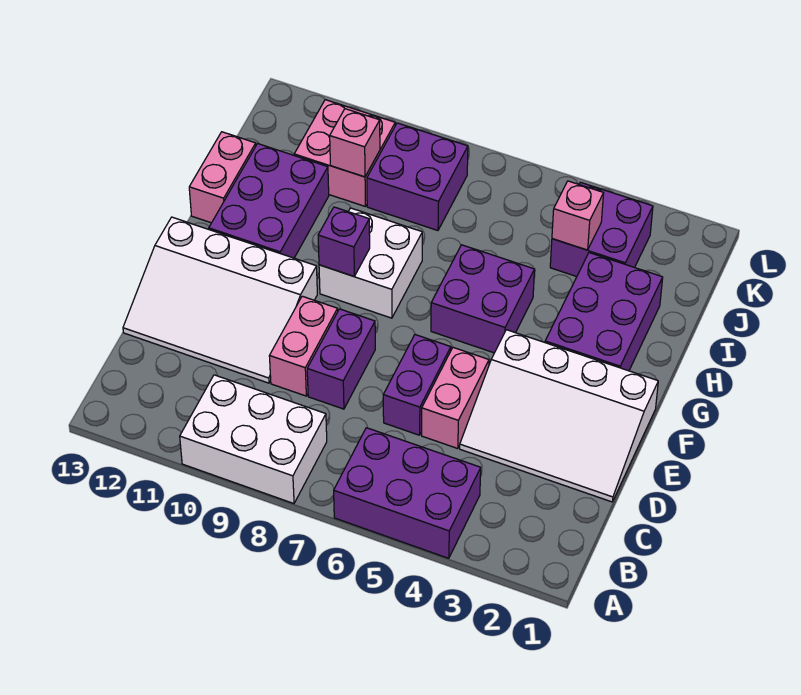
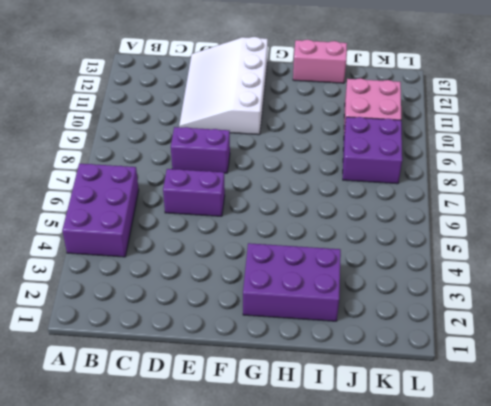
none -> white 2x3 brick [180,375,327,504]
none -> white 3x4 slope [460,330,658,502]
none -> pink 1x2 brick [422,348,489,449]

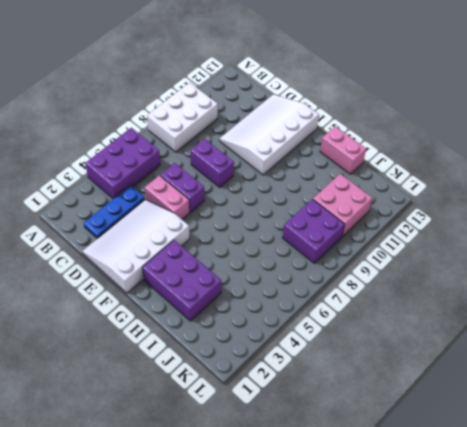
blue 1x3 plate [84,185,145,239] -> none
none -> pink 1x2 brick [269,296,338,396]
none -> purple 2x2 brick [431,245,535,353]
none -> white 2x2 brick [319,208,422,318]

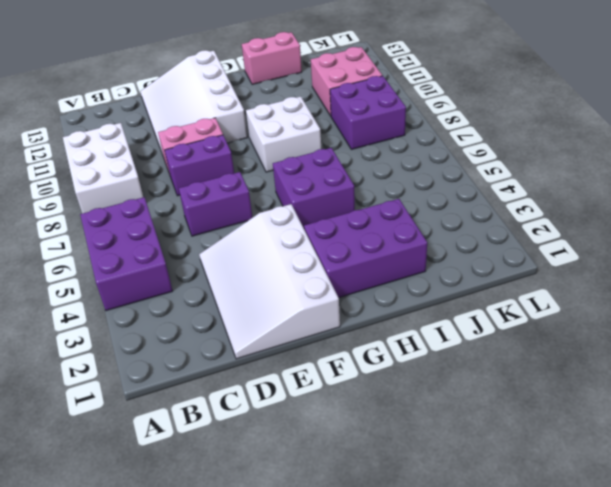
none -> pink 1x2 brick [422,348,489,449]
none -> purple 2x3 brick [209,144,329,258]
none -> purple 2x2 brick [550,182,653,277]

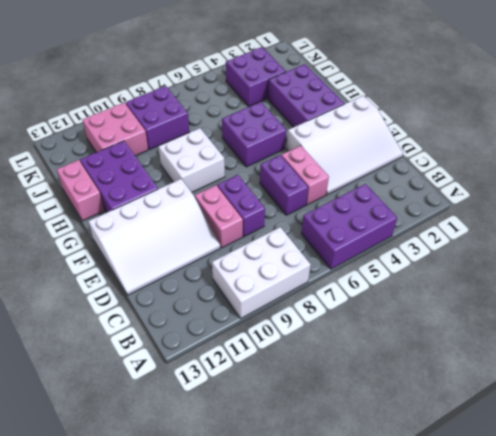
none -> purple 1x1 brick [318,207,370,276]
none -> pink 1x1 brick [552,181,604,250]
none -> pink 1x1 brick [330,109,380,177]

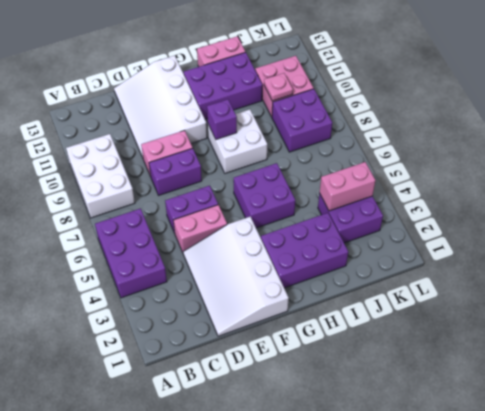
pink 1x2 brick [320,162,375,211] -> pink 1x1 brick [552,181,604,250]
pink 1x1 plate [264,73,293,101] -> pink 1x1 brick [330,109,380,177]

